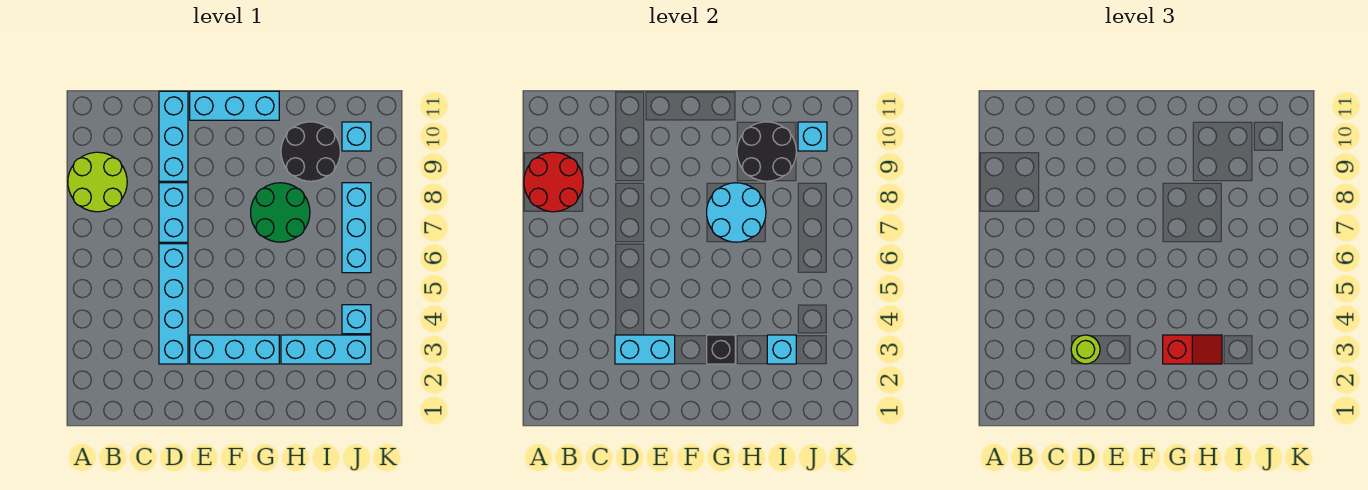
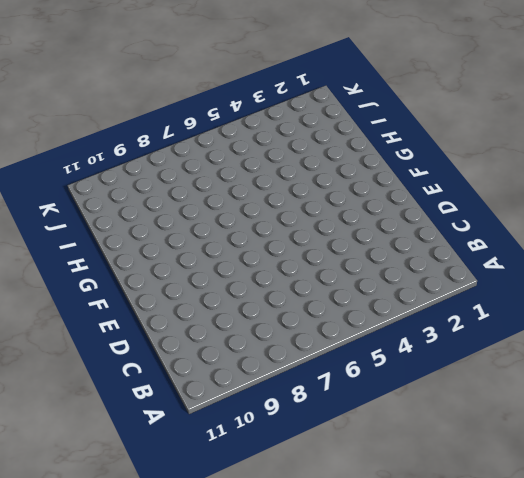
none -> lime 2x2 round brick [68,152,127,212]
none -> cyan 1x4 brick [159,244,188,364]
none -> cyan 1x2 brick [159,183,188,242]

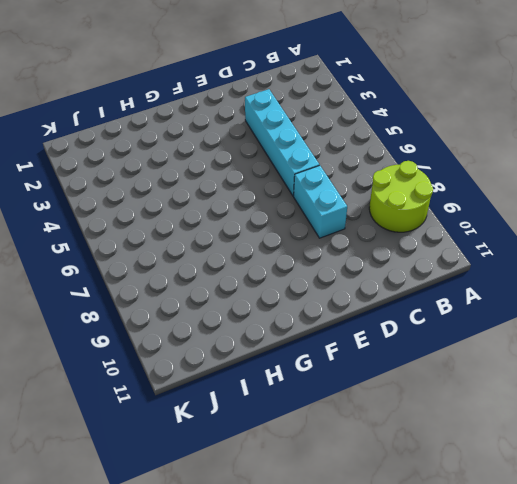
none -> cyan 1x3 brick [159,91,188,181]
none -> cyan 1x3 brick [190,335,279,364]
none -> cyan 1x3 brick [190,91,279,120]

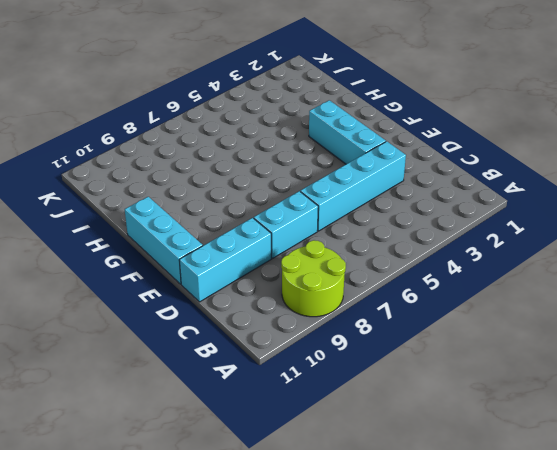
none -> green 2x2 round brick [251,183,310,242]
none -> cyan 1x3 brick [281,335,371,364]
none -> black 2x2 round brick [281,122,340,181]

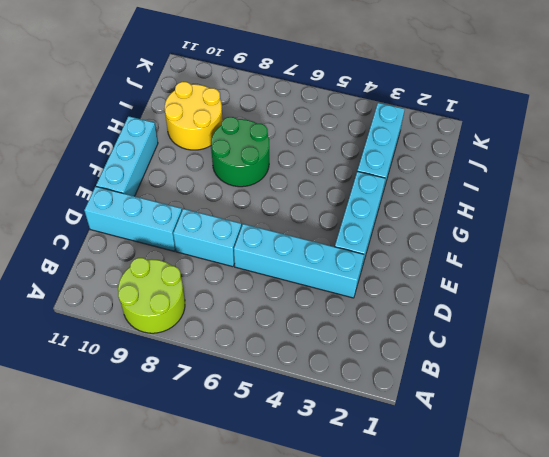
yellow 2x2 round brick [165,82,223,150] -> black 2x2 round brick [281,122,340,181]
none -> cyan 1x1 brick [342,305,371,334]
none -> cyan 1x3 brick [342,183,371,273]
none -> cyan 1x1 brick [342,122,371,151]

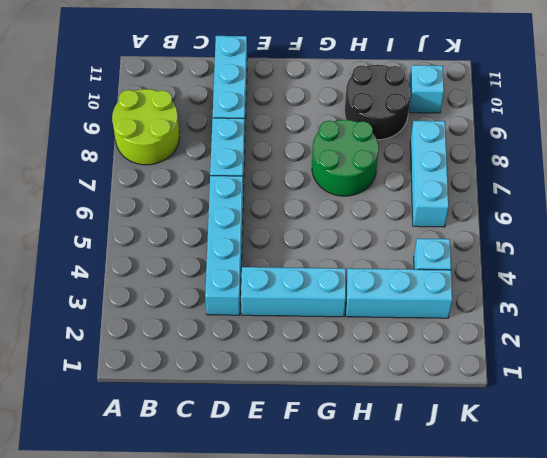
none -> cyan 1x3 brick [190,91,279,120]
none -> red 2x2 round brick [524,152,583,212]
none -> cyan 1x2 brick [615,335,675,364]

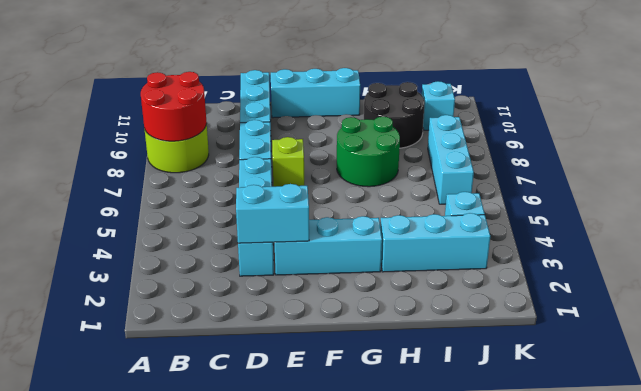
lime 1x1 brick [272,137,304,187] -> none
none -> black 1x1 brick [707,335,735,364]
none -> cyan 2x2 round brick [707,183,766,242]
none -> black 2x2 round brick [737,122,796,181]

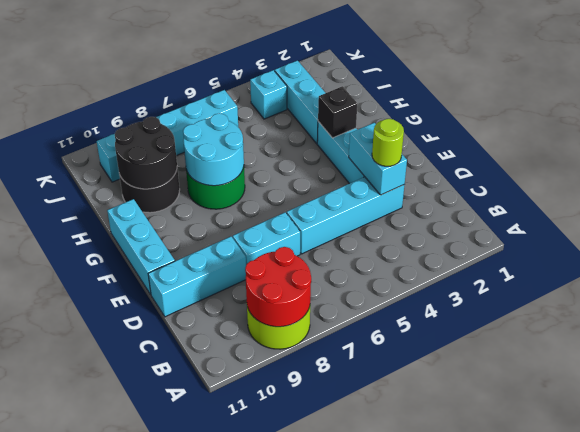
none -> cyan 1x1 brick [767,335,796,364]
none -> cyan 1x1 brick [798,122,827,151]
none -> red 1x2 slope [1163,335,1222,364]

